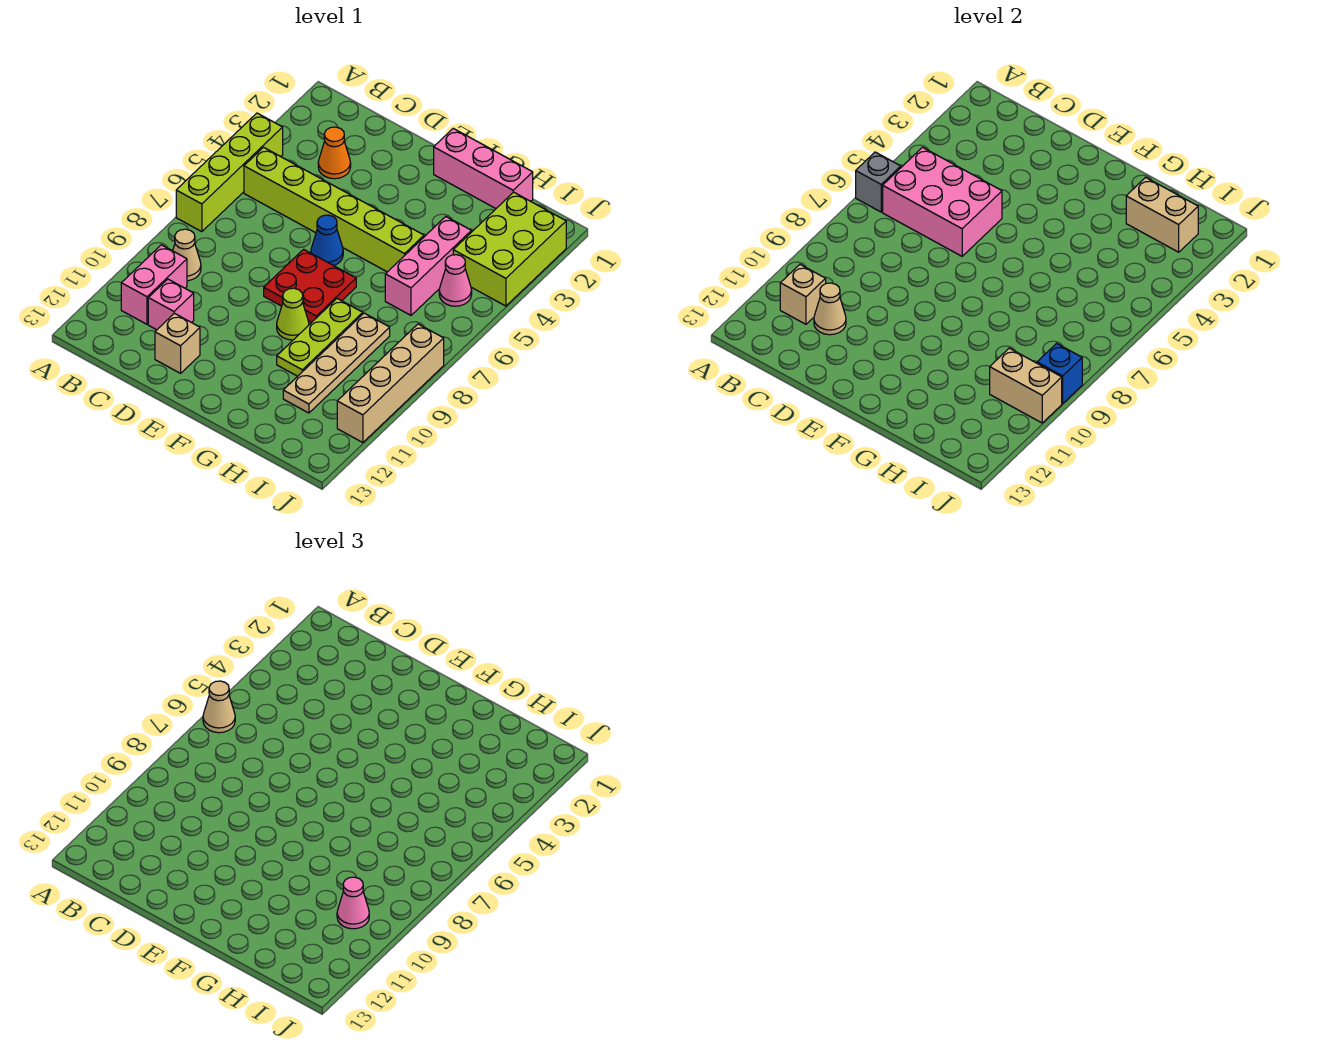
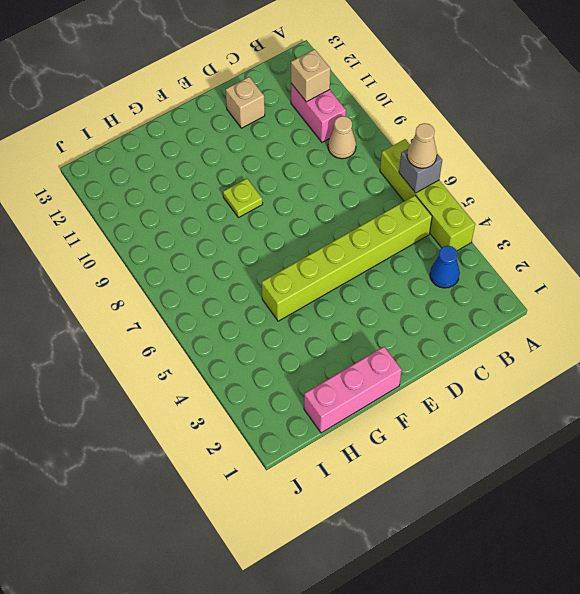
blue 1x1 cone [430,246,460,288] -> blue 1x1 cone moved to [311,215,343,266]
lime 1x1 plate [223,179,263,218] -> lime 1x1 cone [277,288,309,340]
none -> orange 1x1 cone [318,127,351,179]
none -> pink 1x1 brick [148,279,194,330]
none -> red 2x2 plate [264,249,356,323]

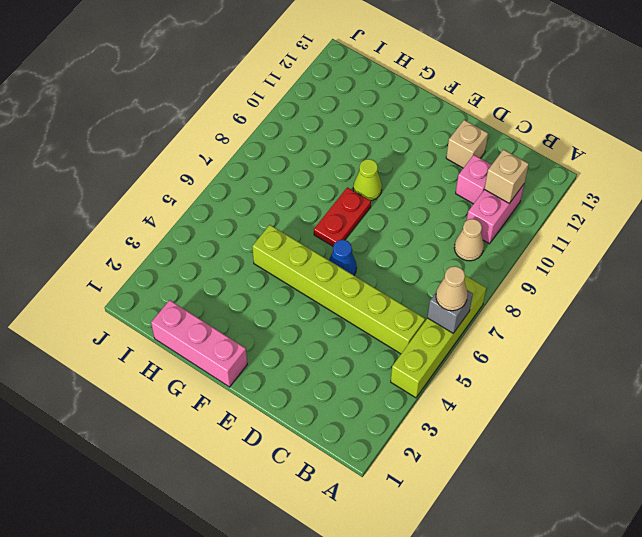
red 1x2 plate [314,187,371,246] -> red 2x2 plate [264,249,356,323]
none -> orange 1x1 cone [318,127,351,179]
none -> lime 1x3 plate [277,299,363,376]
none -> pink 1x3 brick [385,217,471,315]

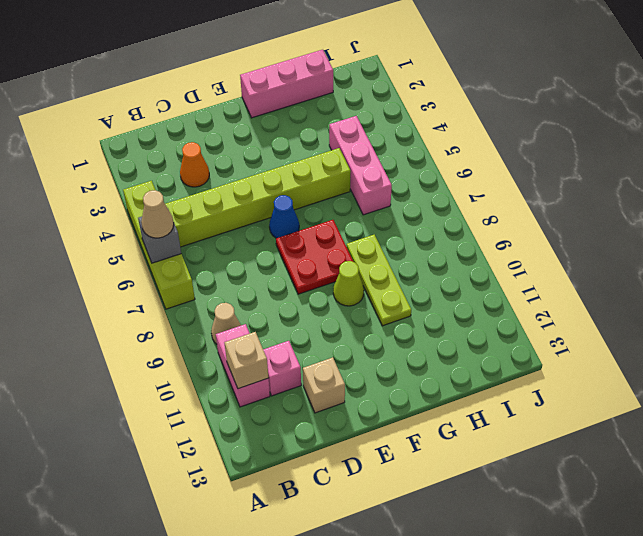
none -> tan 1x4 plate [283,313,390,413]
none -> lime 2x3 brick [453,192,566,306]
none -> pink 1x1 cone [439,255,472,306]

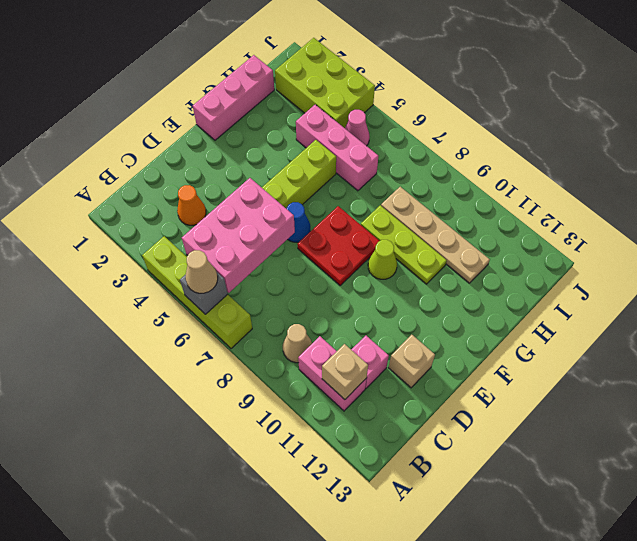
none -> tan 1x4 brick [337,324,444,443]
none -> tan 1x1 cone [814,283,846,335]
none -> tan 1x2 brick [1126,177,1198,252]

